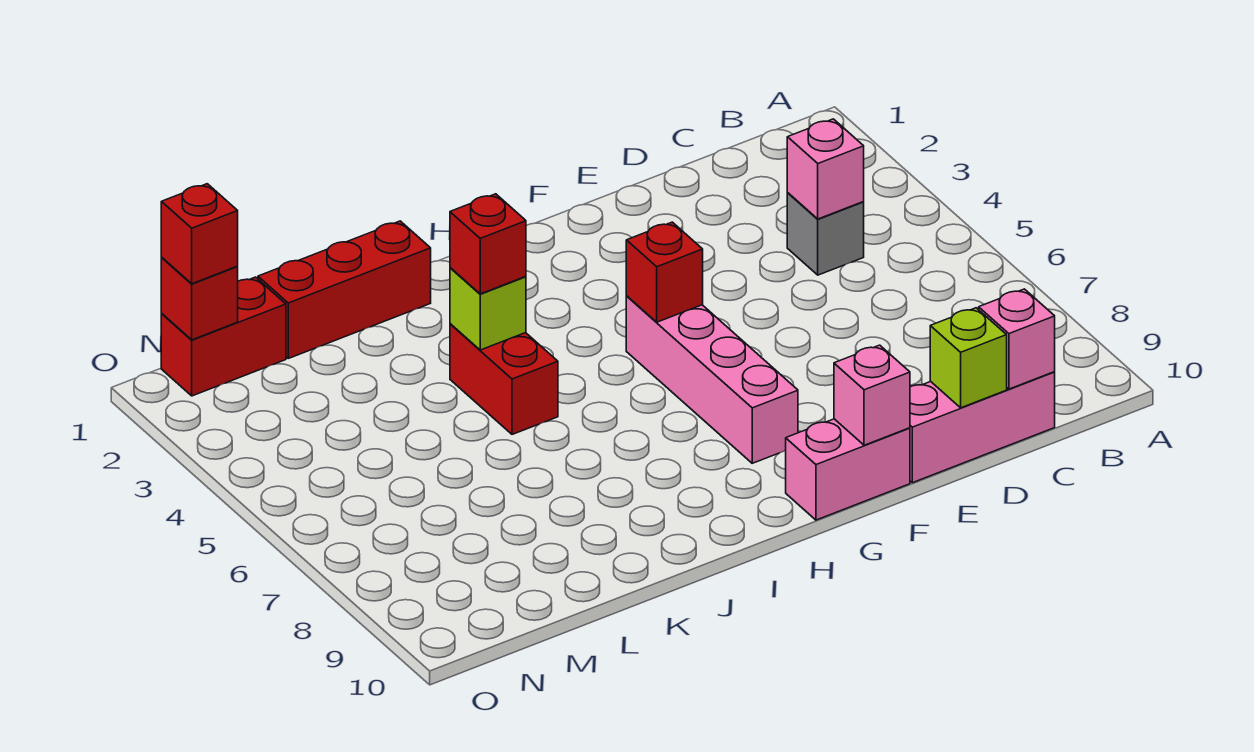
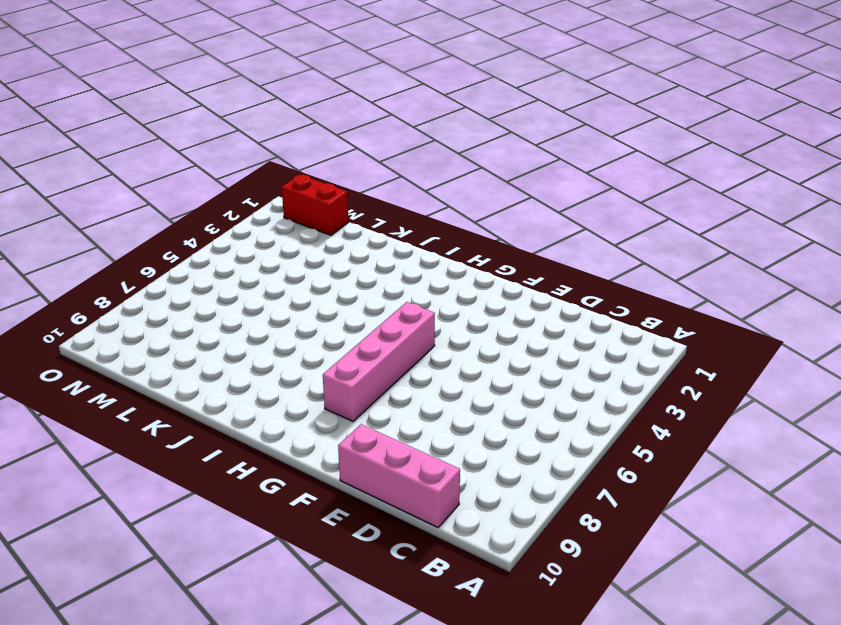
none -> grey 1x1 brick [787,193,864,275]
none -> pink 1x2 brick [786,419,910,520]
none -> red 1x3 brick [258,221,431,358]

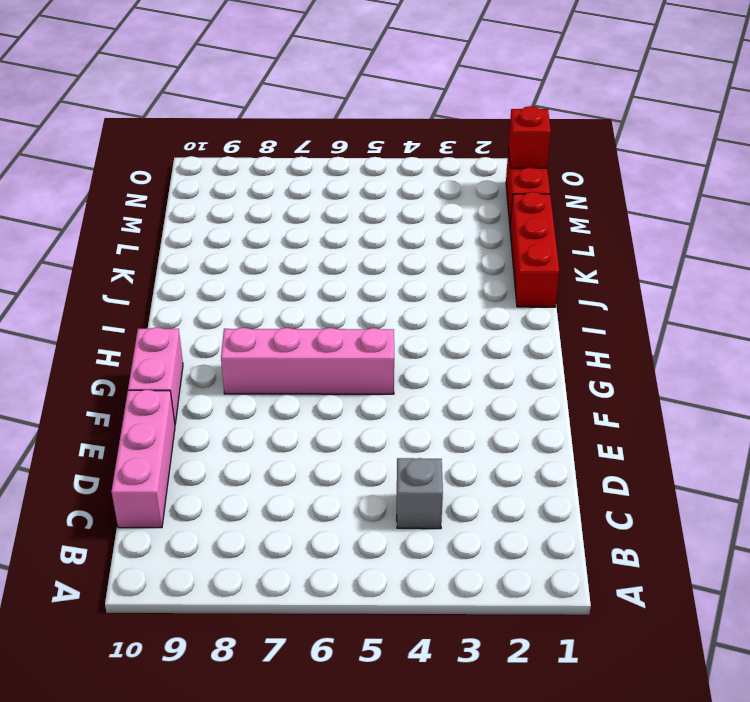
none -> red 1x2 brick [450,324,558,434]
none -> pink 1x1 brick [787,119,864,219]
none -> pink 1x1 brick [979,289,1055,389]

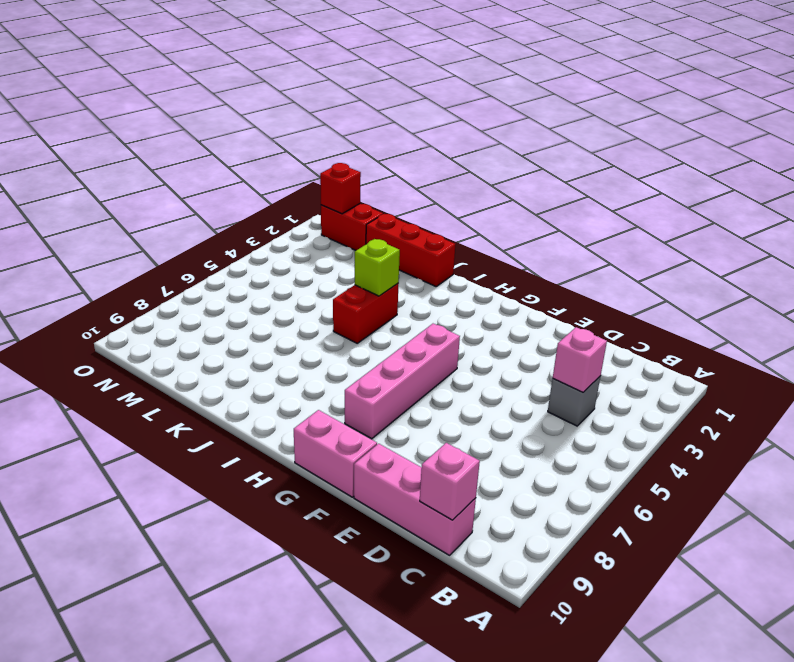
none -> lime 1x1 brick [930,308,1007,408]
none -> pink 1x1 brick [834,345,910,445]
none -> red 1x1 brick [626,222,703,322]

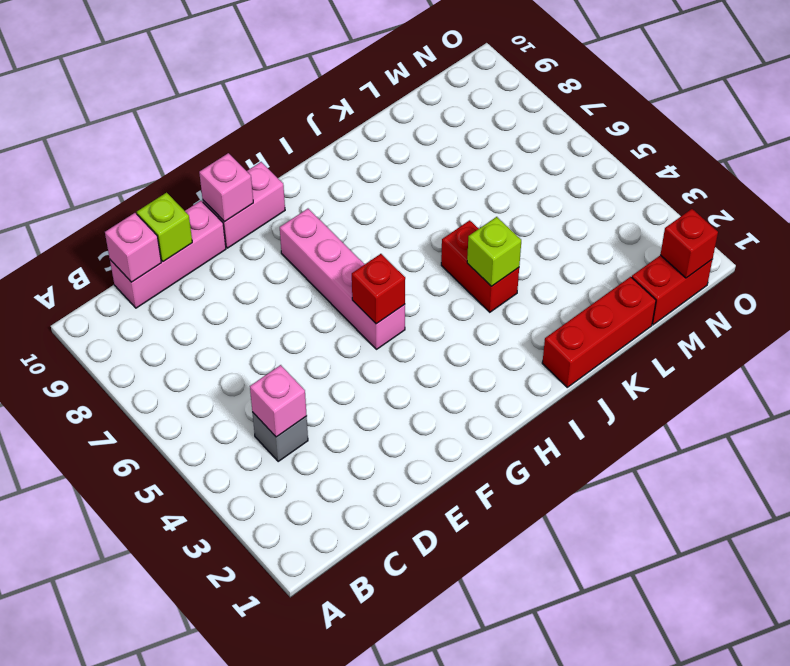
none -> red 1x1 brick [450,194,526,294]
none -> red 1x1 brick [161,184,238,284]

